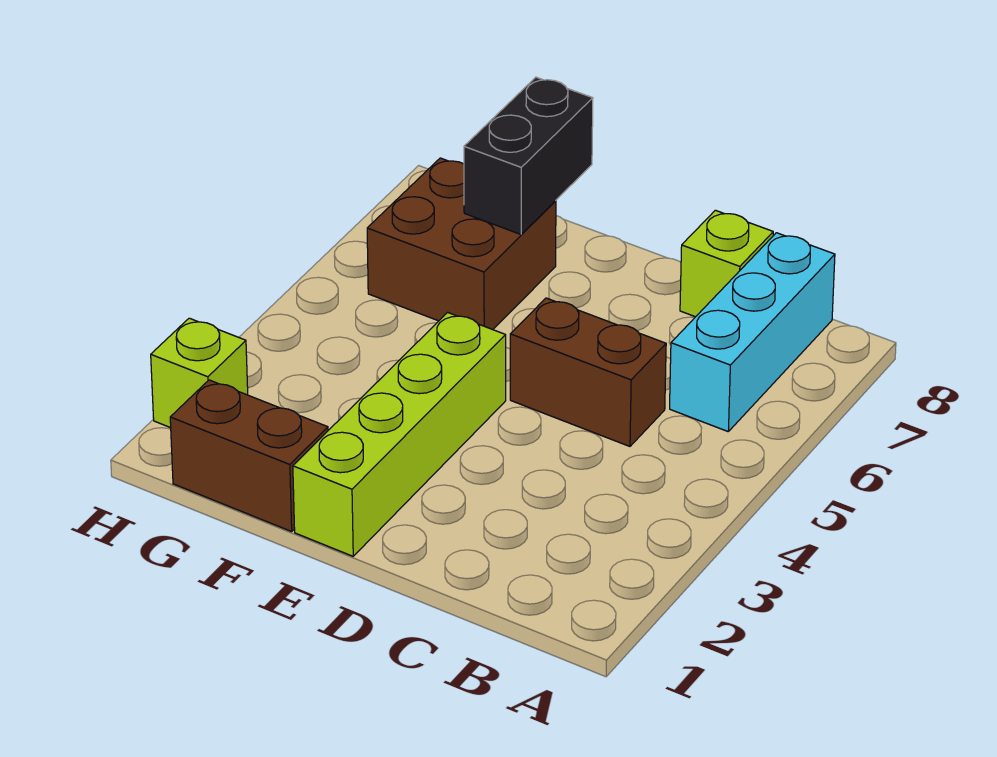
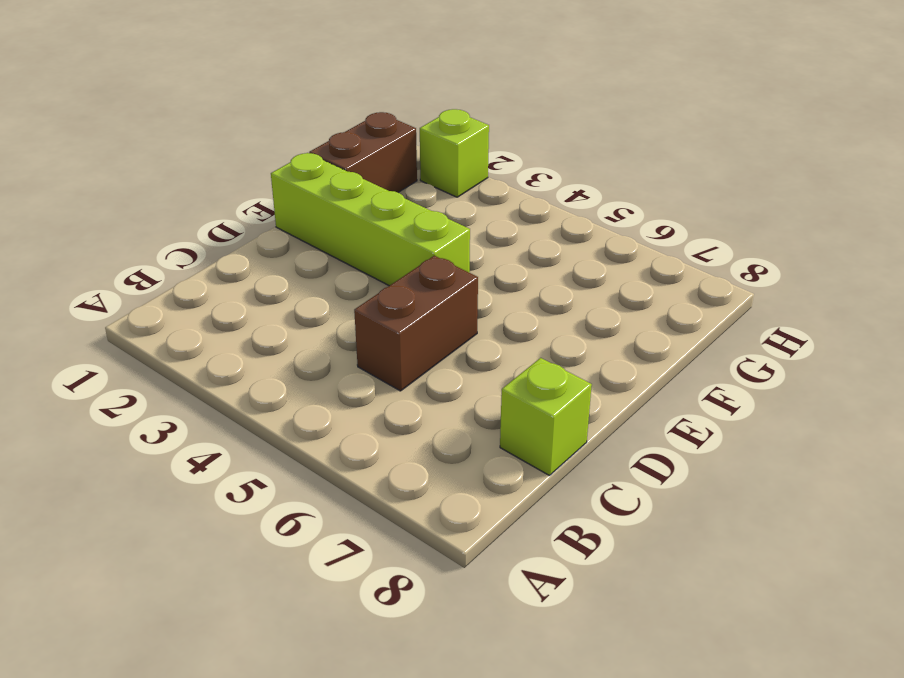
none -> cyan 1x3 brick [670,233,835,431]
none -> brown 2x2 brick [367,158,556,330]

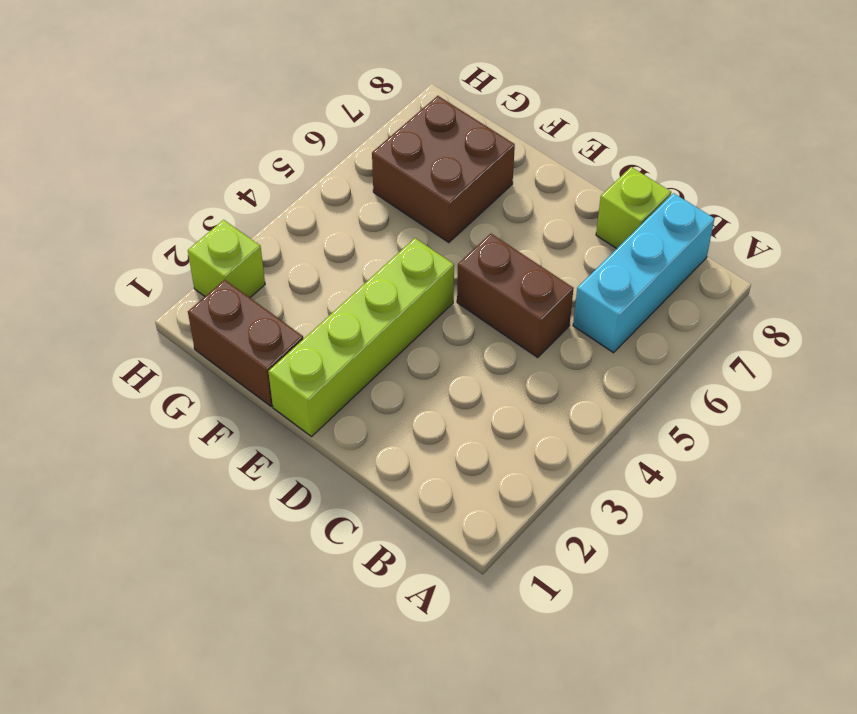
none -> black 1x2 brick [464,77,593,234]

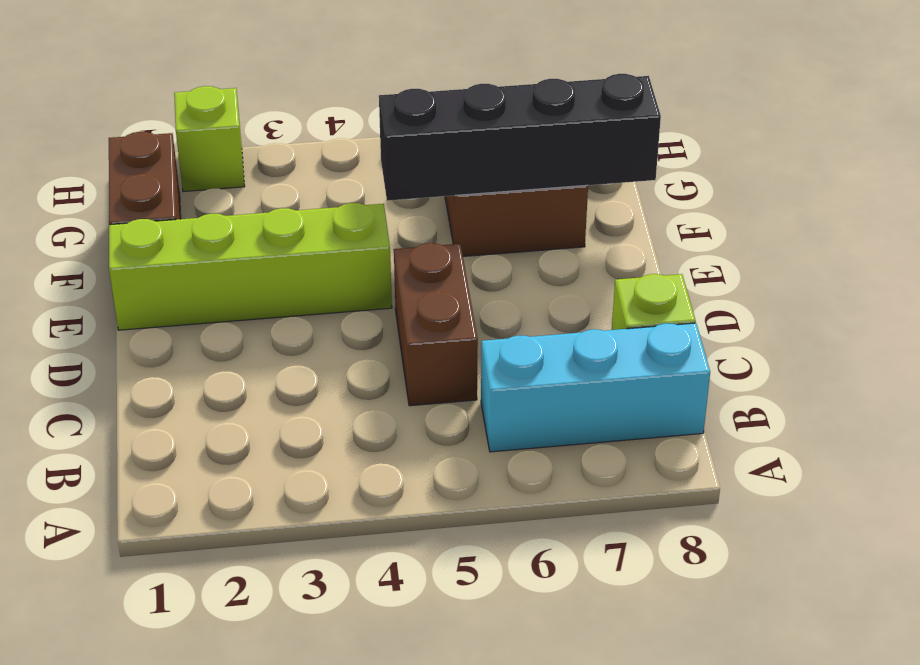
black 1x4 brick [379,74,661,201] -> black 1x2 brick [464,77,593,234]

